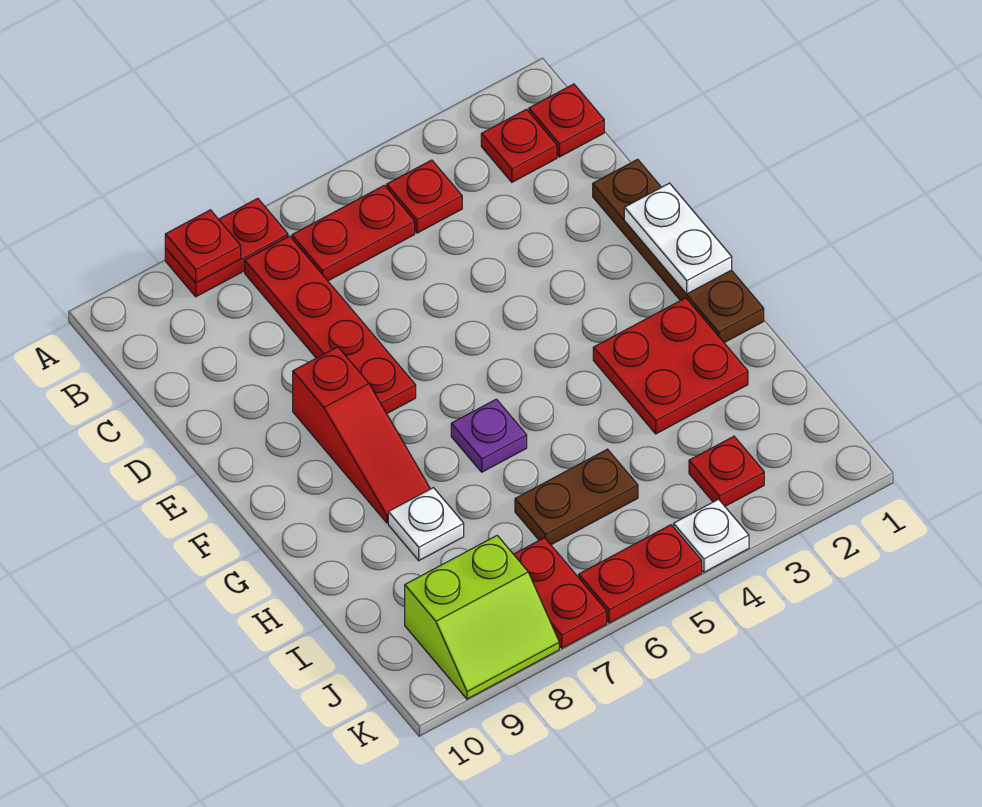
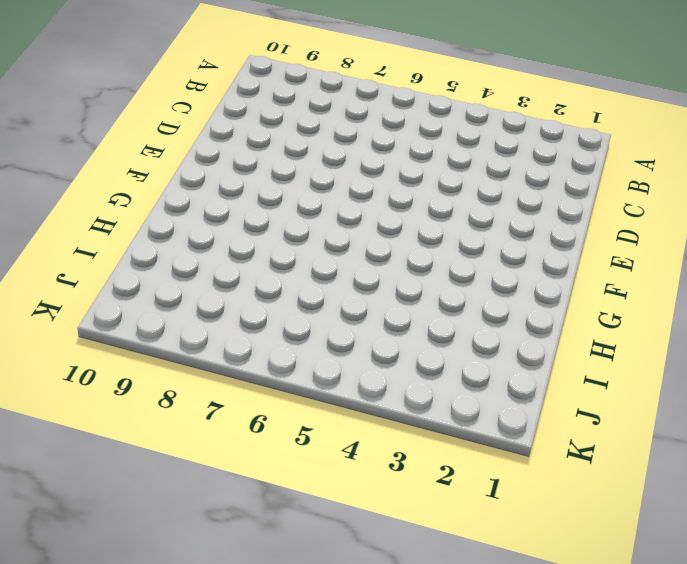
none -> red 1x2 plate [165,198,288,297]
none -> red 1x1 plate [529,84,604,157]
none -> red 1x1 plate [481,109,557,182]

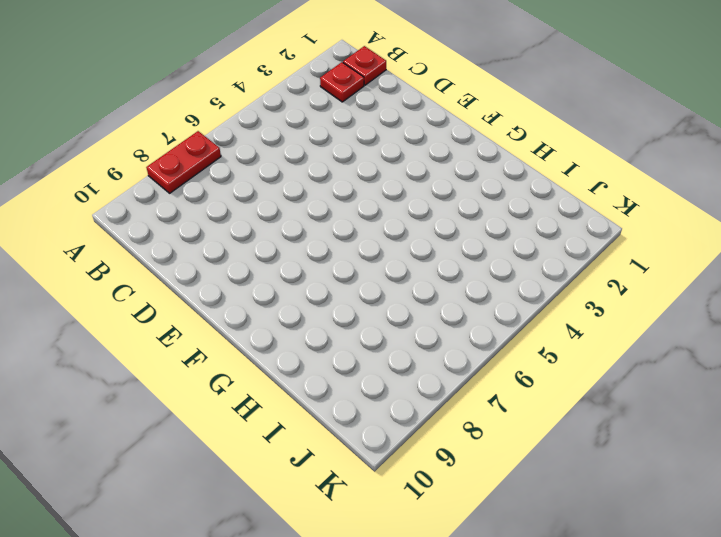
none -> red 1x1 plate [387,160,462,233]
none -> red 1x2 plate [292,185,415,281]
none -> red 1x4 plate [245,236,416,414]

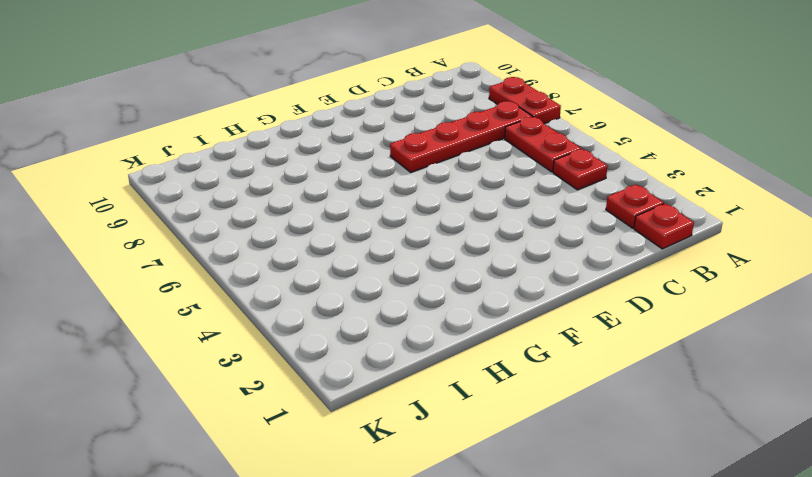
none -> brown 1x4 plate [593,159,764,343]
none -> red 1x3 slope [293,347,430,523]
none -> red 2x2 plate [593,298,748,434]

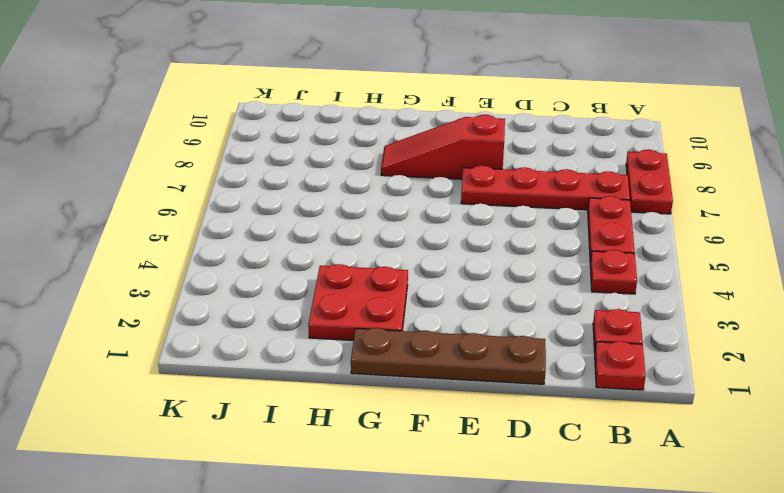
none -> purple 1x1 plate [451,399,527,472]
none -> white 1x1 plate [388,488,464,561]
none -> brown 1x2 plate [515,449,638,545]

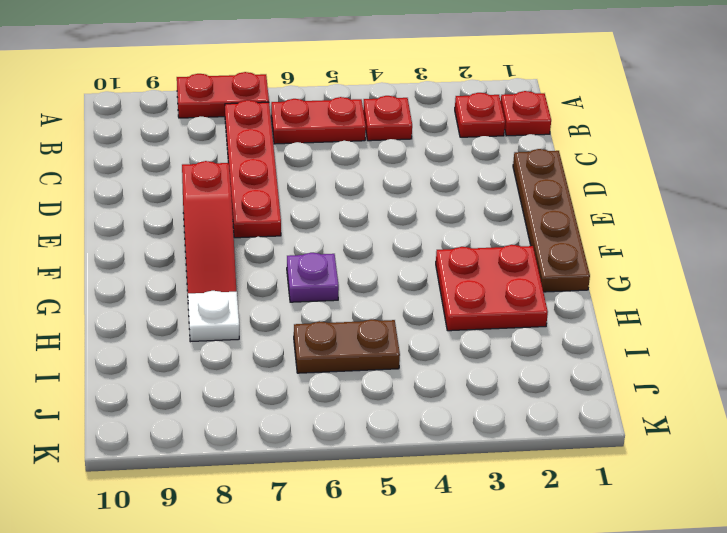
none -> red 1x1 plate [689,436,764,506]
none -> red 1x2 plate [514,538,607,648]
none -> lime 2x2 slope [405,536,559,699]

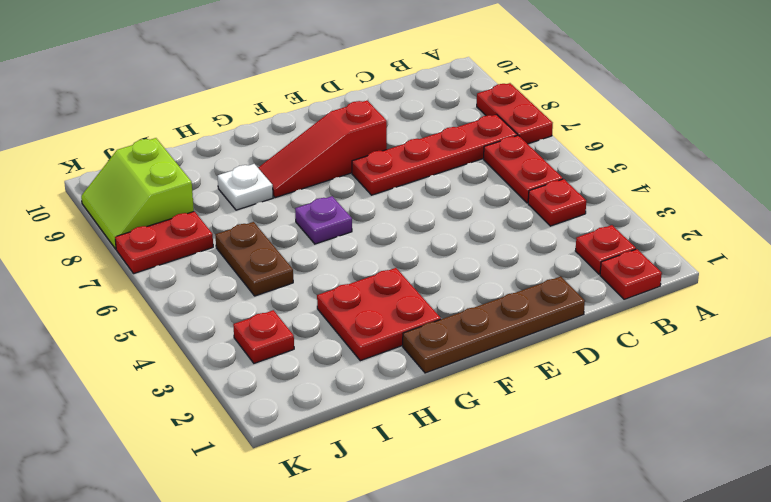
none -> white 1x1 plate [674,499,749,572]
none -> red 1x2 plate [579,525,702,623]
none -> red 1x1 plate [165,210,241,283]

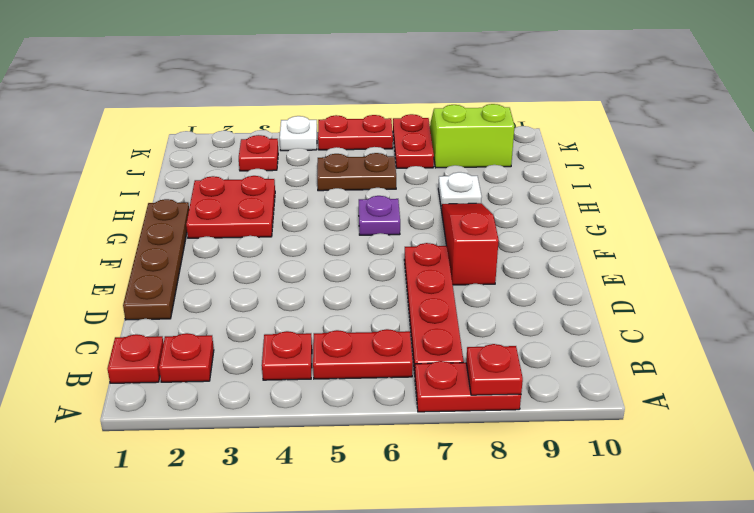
none -> white 1x2 plate [624,183,732,294]

